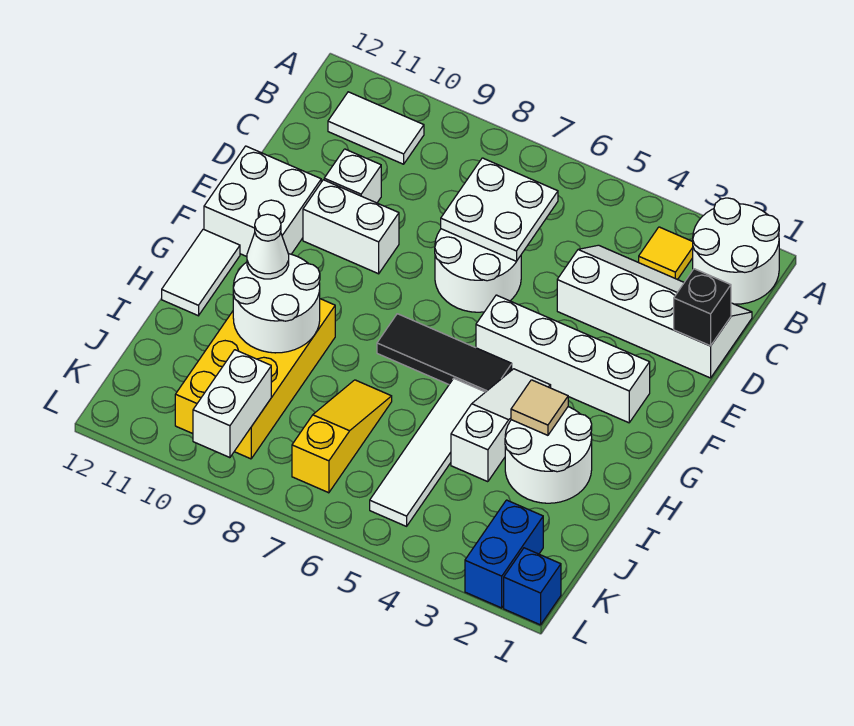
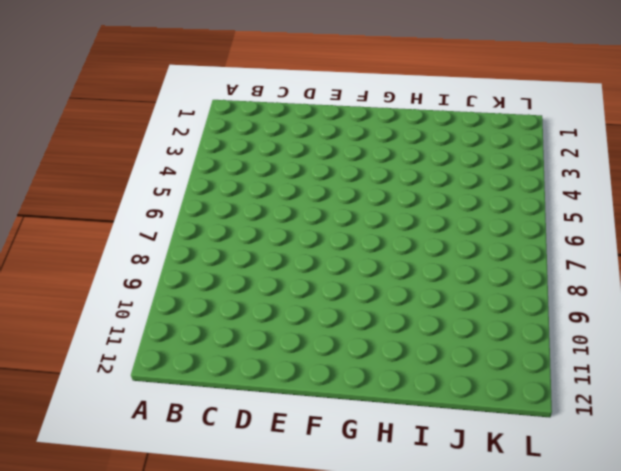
none -> white 2x2 round brick [693,198,779,304]
none -> yellow 1x1 tile [639,227,693,280]
none -> white 1x2 tile [328,92,424,164]

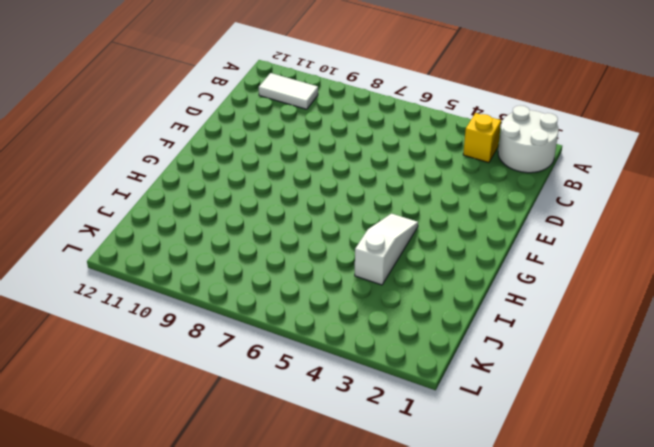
yellow 1x1 brick [463,113,501,163] -> yellow 1x1 tile [639,227,693,280]
none -> white 2x4 slope [557,245,752,378]
none -> white 2x2 round brick [435,229,521,312]
none -> white 1x1 brick [324,149,381,203]

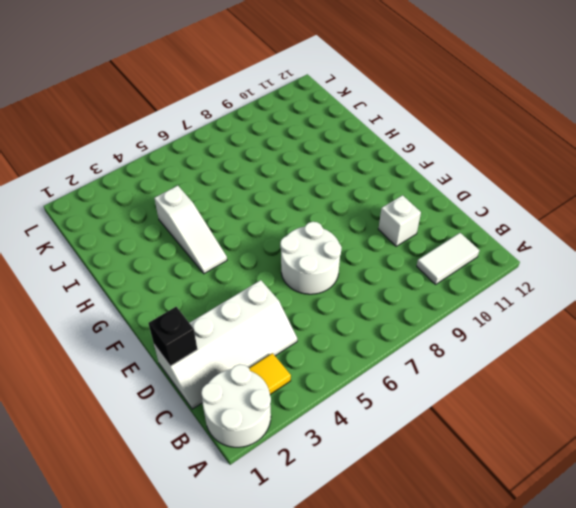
none -> white 1x2 brick [303,180,399,274]
none -> white 2x2 brick [204,146,321,257]
none -> white 1x4 brick [476,295,650,423]

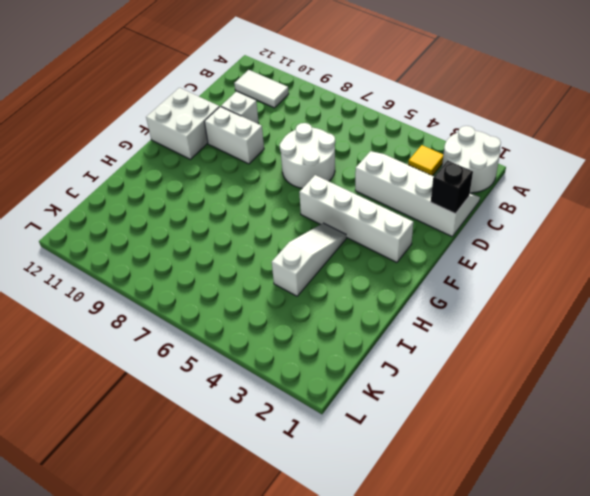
none -> black 1x3 tile [377,314,512,392]
none -> white 1x2 tile [162,229,240,316]
none -> white 2x2 round brick [505,407,592,503]

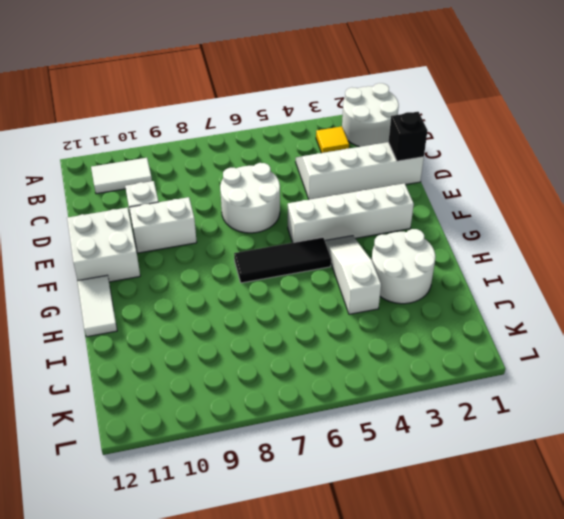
none -> white 1x4 tile [370,378,485,526]
none -> yellow 2x4 brick [175,299,335,459]
none -> yellow 1x3 slope [292,380,392,493]

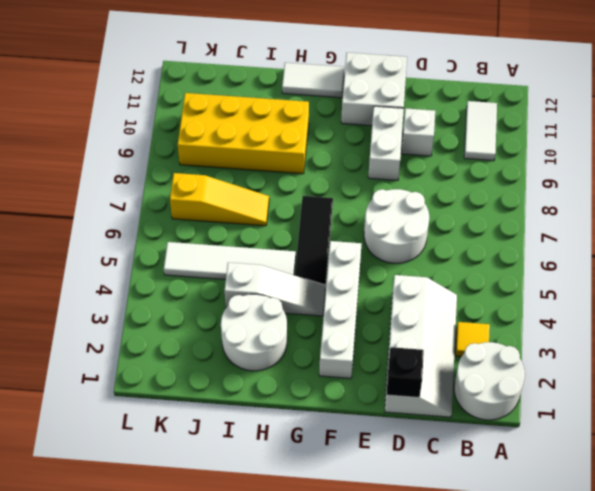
none -> blue 1x2 brick [465,500,543,608]
none -> blue 1x1 brick [504,548,561,625]
none -> white 2x2 plate [441,158,558,261]

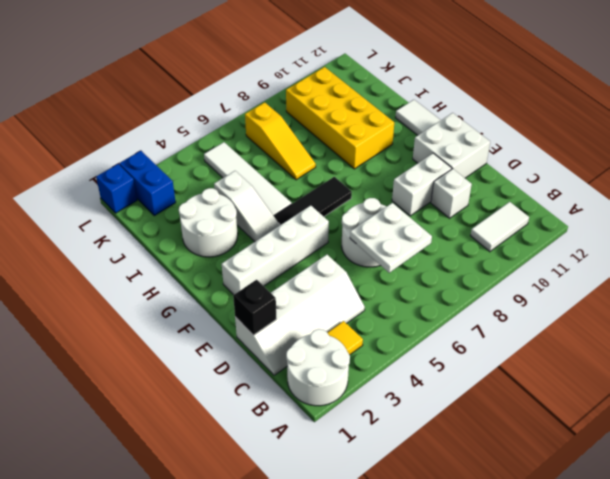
none -> tan 1x1 tile [511,380,568,435]
none -> white 2x2 round brick [233,254,320,353]
none -> white 1x2 brick [193,350,271,458]

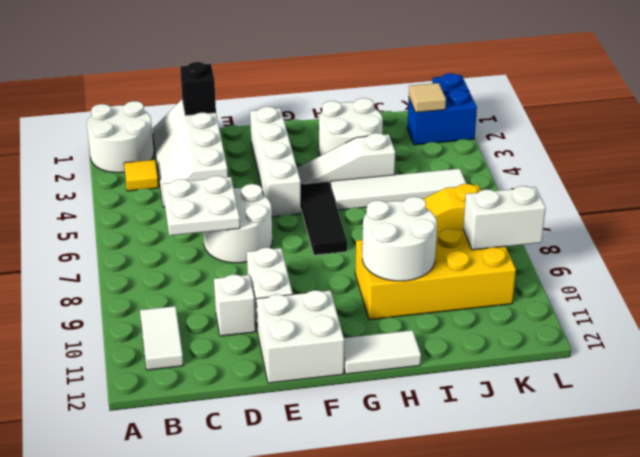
tan 1x1 tile [409,83,446,112] -> tan 1x1 tile moved to [511,380,568,435]
none -> white 1x1 cone [247,214,289,279]

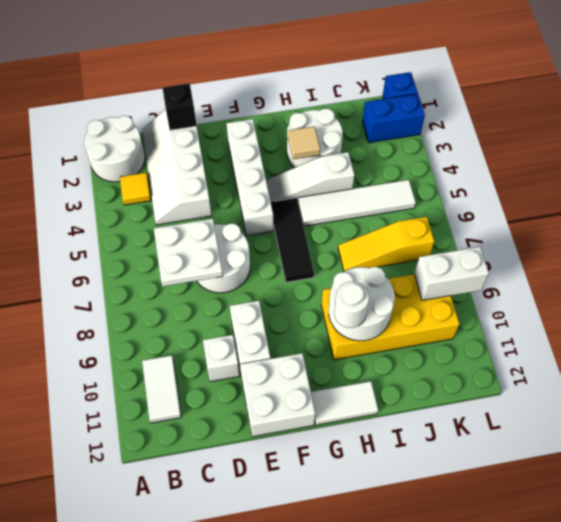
white 1x1 round brick [334,282,369,328] -> white 1x1 cone [247,214,289,279]

